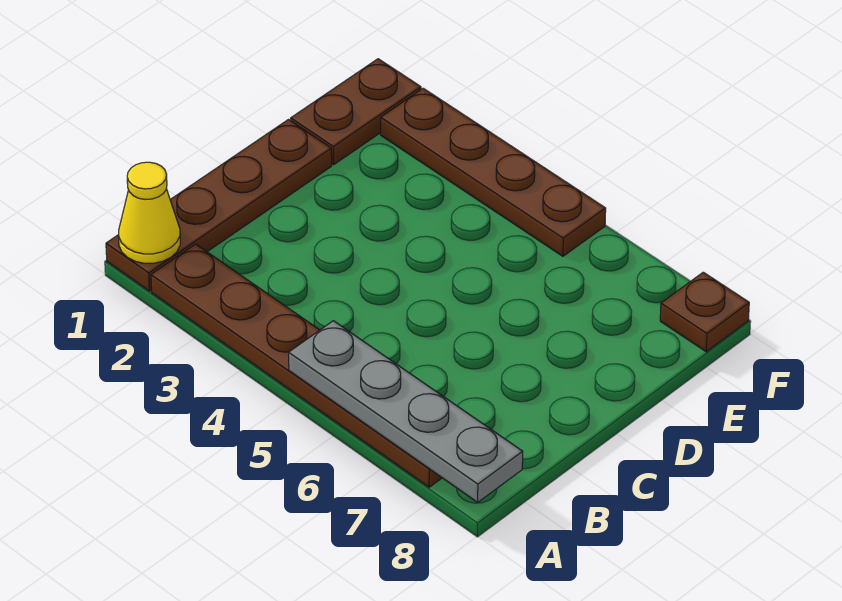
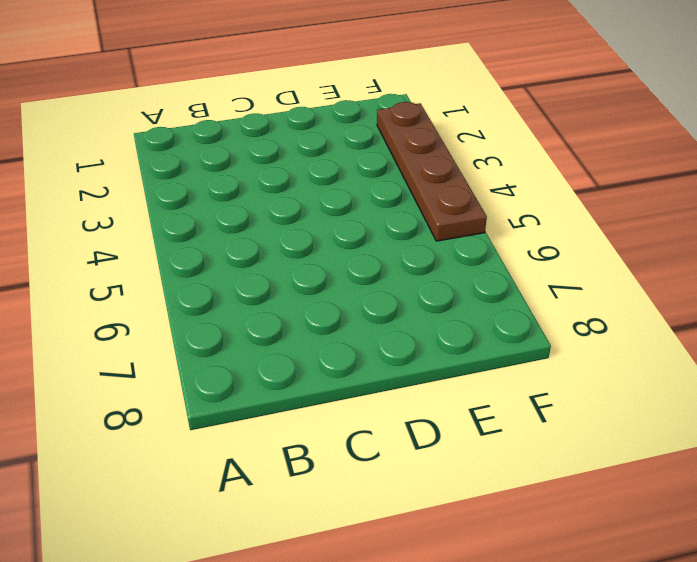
none -> brown 1x4 plate [106,120,332,291]
none -> brown 1x6 plate [151,244,442,487]

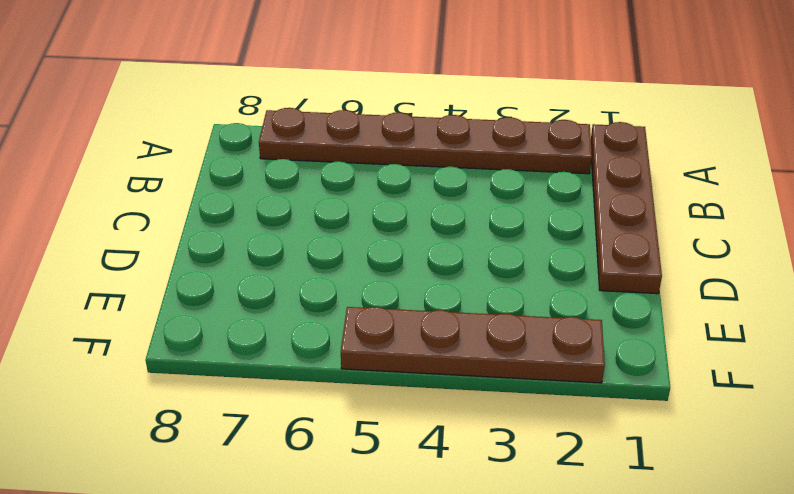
none -> brown 1x2 plate [291,59,421,164]
none -> brown 1x1 plate [660,272,749,352]

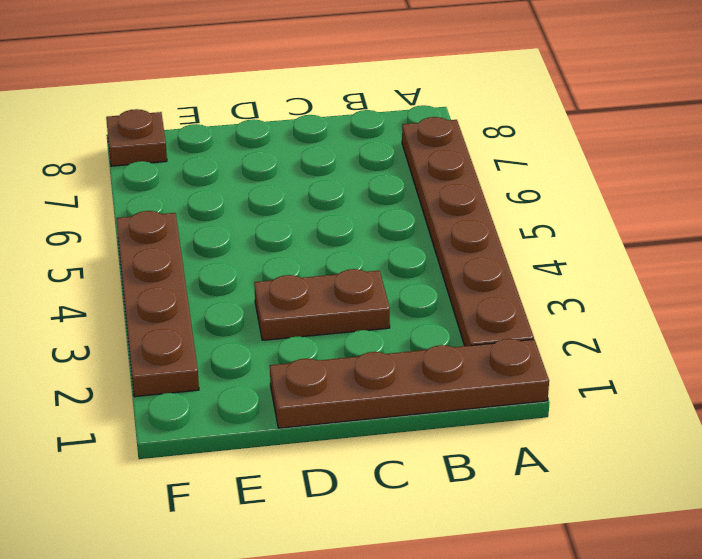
brown 1x2 plate [254,269,390,340] -> brown 1x2 plate moved to [291,59,421,164]
none -> yellow 1x1 cone [119,162,180,263]
none -> grey 1x4 plate [289,321,523,502]

